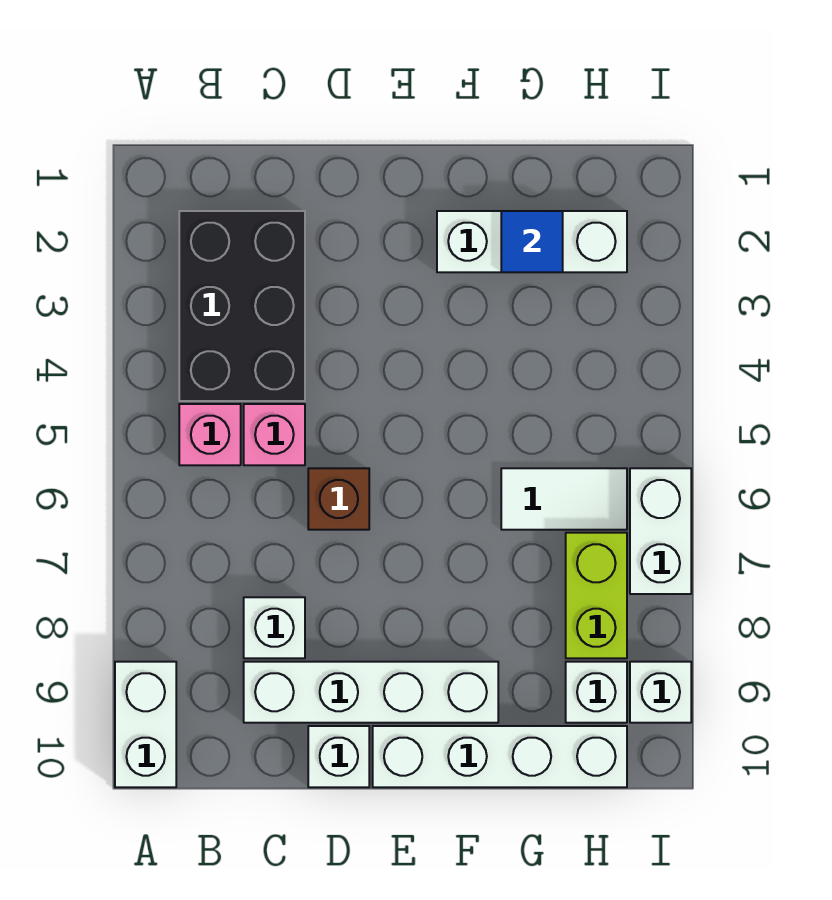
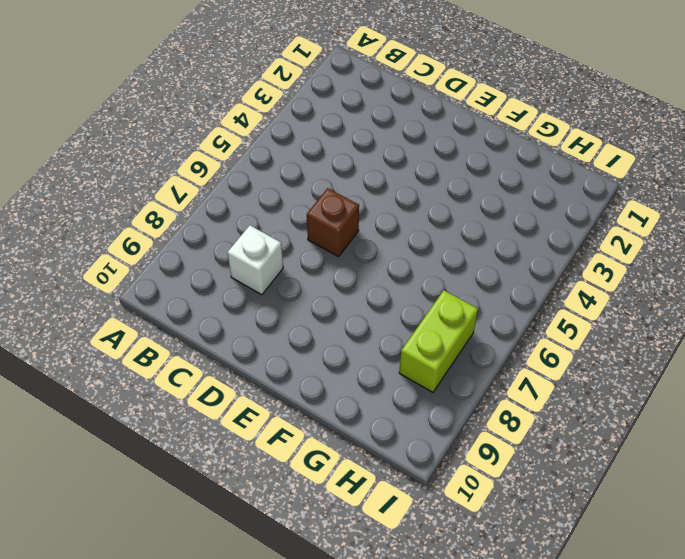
none -> white 1x2 brick [115,662,176,787]
none -> black 2x3 brick [179,211,305,401]
none -> pink 1x1 brick [179,404,241,465]

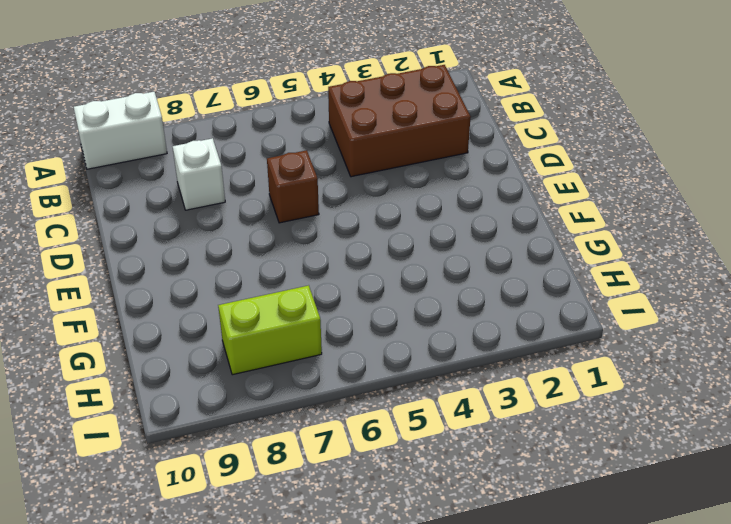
brown 2x3 brick [328,65,471,177] -> black 2x3 brick [179,211,305,401]
none -> pink 1x1 brick [179,404,241,465]
none -> pink 1x1 brick [244,404,305,465]
none -> white 1x4 brick [244,662,498,723]

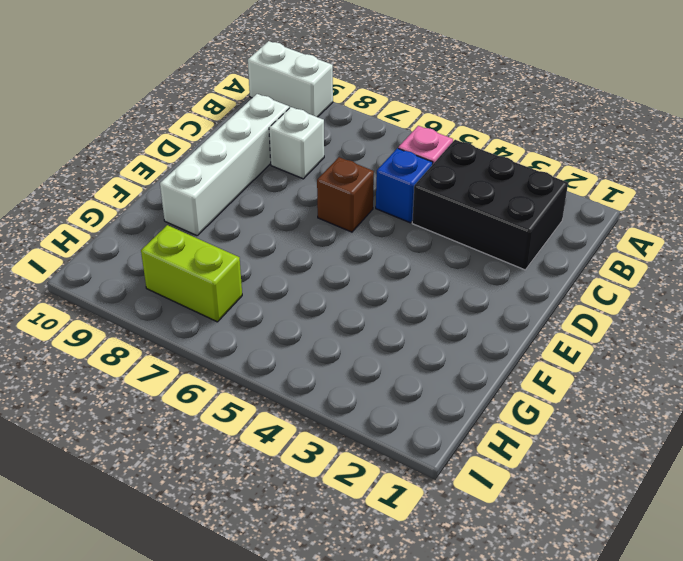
blue 1x1 brick [376,148,433,223] -> pink 1x1 brick [244,404,305,465]
none -> white 1x1 brick [308,726,369,787]
none -> white 1x4 brick [373,726,627,787]
none -> white 1x3 brick [437,211,627,272]

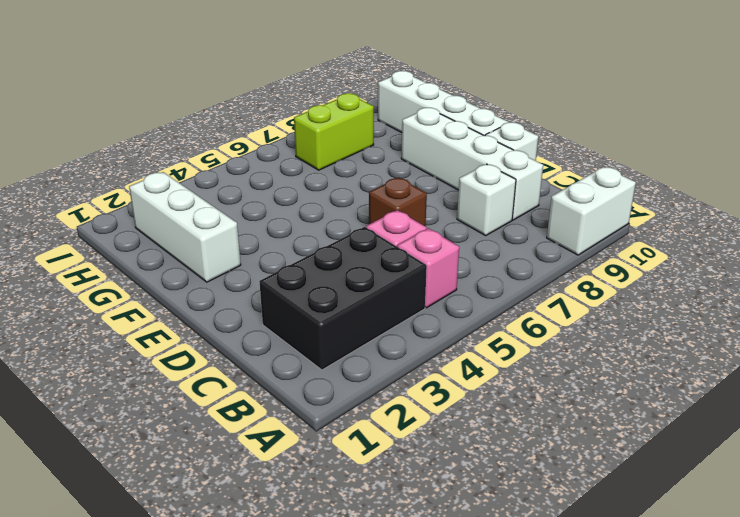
none -> white 1x2 tile [501,468,627,530]
none -> white 1x1 brick [566,662,627,723]
none -> white 1x2 brick [630,468,691,594]

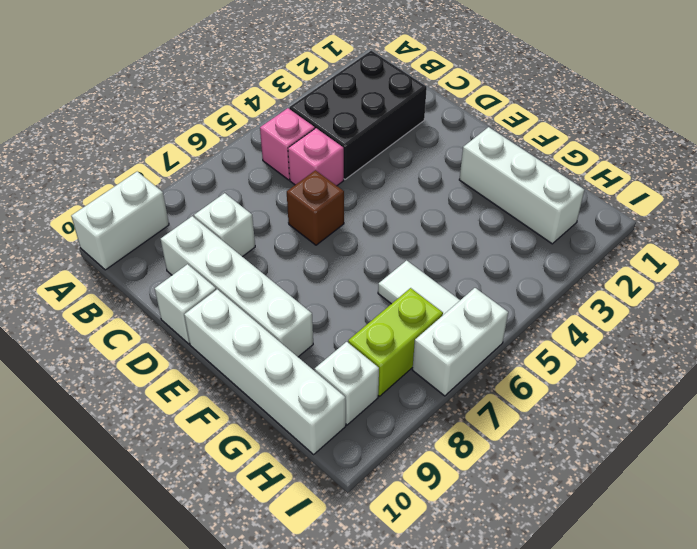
none -> white 1x1 brick [630,662,691,723]
none -> blue 1x1 tile [501,211,563,272]

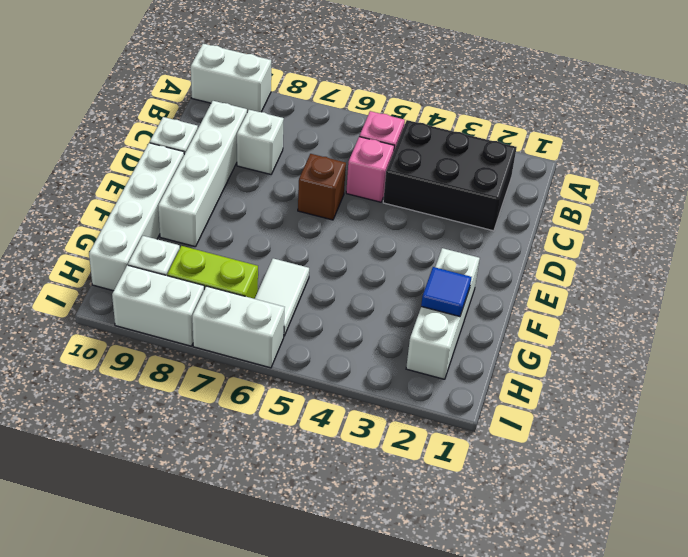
white 1x2 brick [112,265,204,346] -> white 1x1 brick [630,662,691,723]

